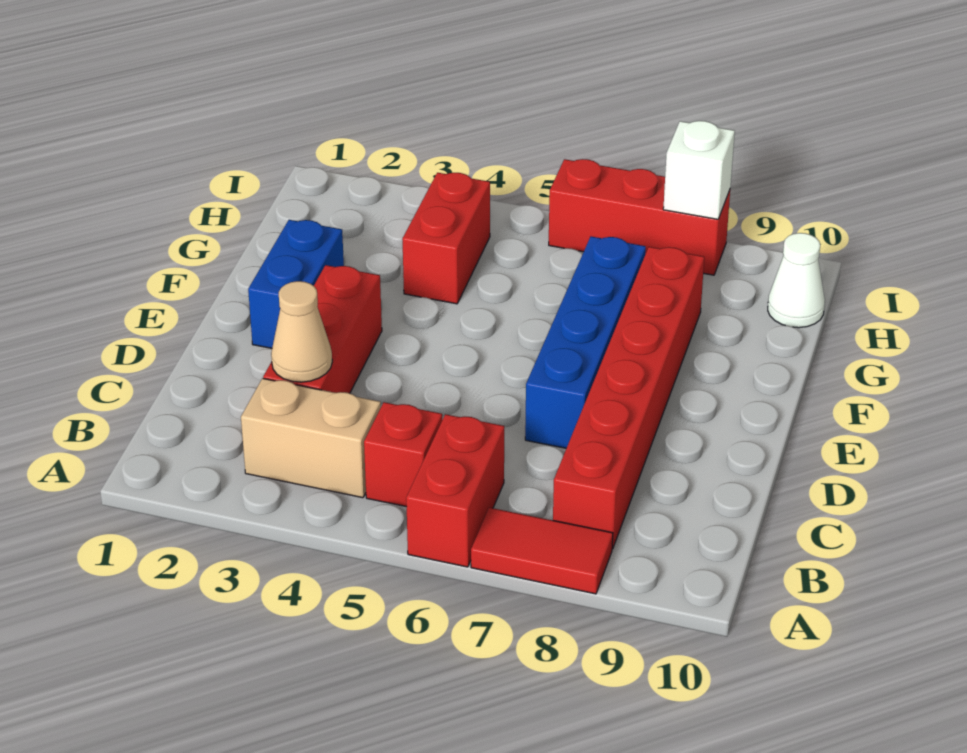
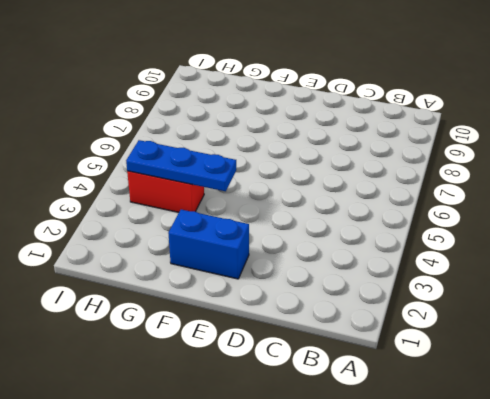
blue 1x3 plate [126,140,236,191] -> none
none -> red 1x2 brick [406,414,504,567]
none -> red 1x2 tile [471,508,613,594]
none -> tan 1x2 brick [241,378,381,498]

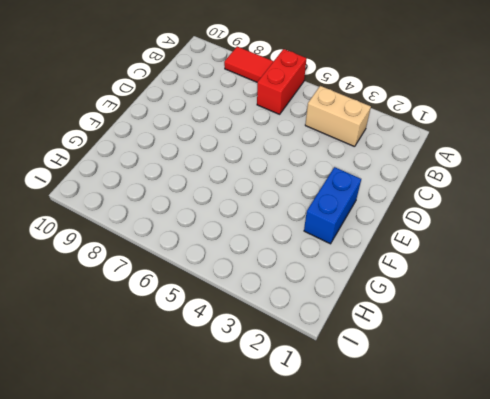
none -> red 1x1 brick [364,402,442,507]
none -> red 1x6 brick [553,247,704,549]
none -> red 1x3 brick [263,265,382,393]

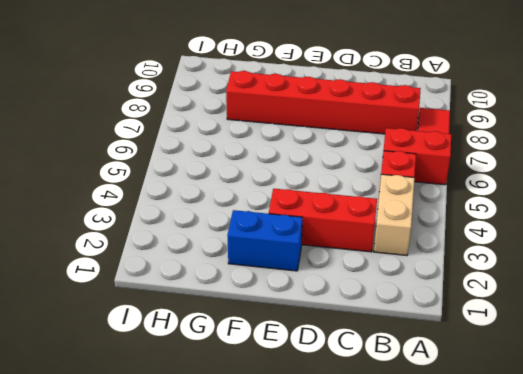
none -> blue 1x4 brick [525,236,646,448]
none -> red 1x2 brick [402,173,490,304]
none -> white 1x1 cone [768,233,825,328]

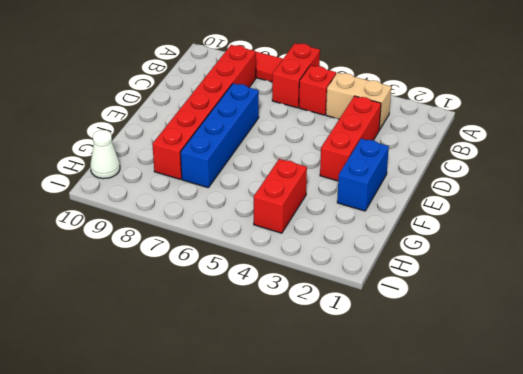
none -> red 1x3 brick [549,159,730,275]
none -> tan 1x1 cone [271,281,332,382]
none -> white 1x1 brick [663,121,735,219]

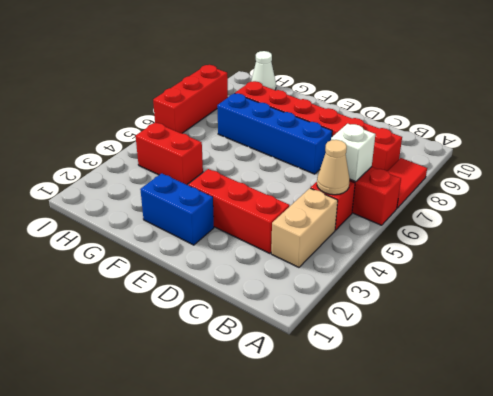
tan 1x1 cone [317,140,350,195] -> tan 1x1 cone moved to [271,281,332,382]
white 1x1 brick [331,124,375,182] -> white 1x1 brick moved to [663,121,735,219]

